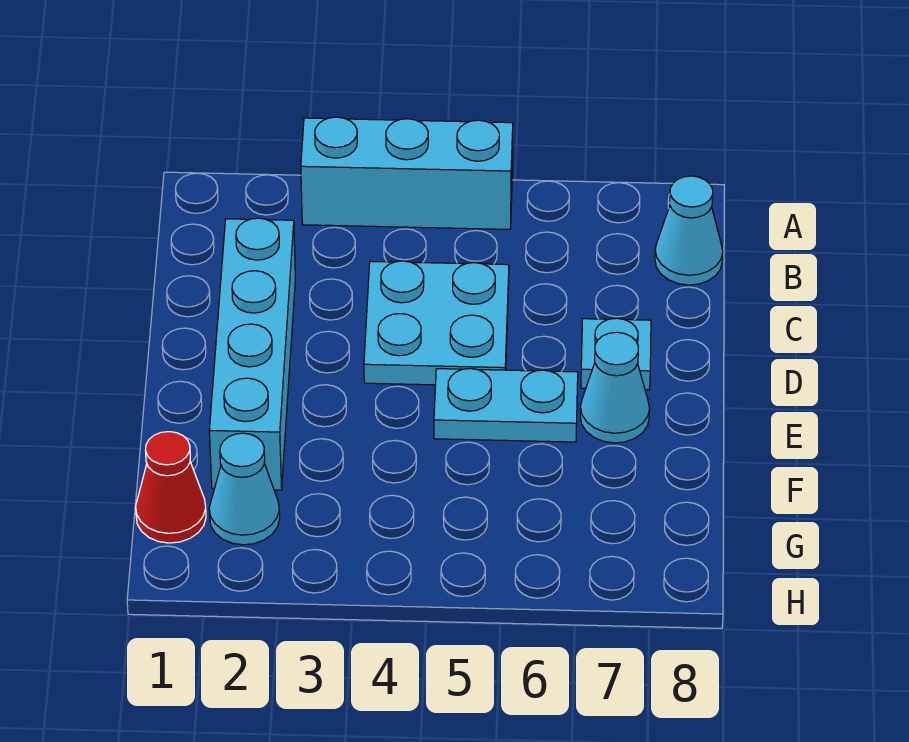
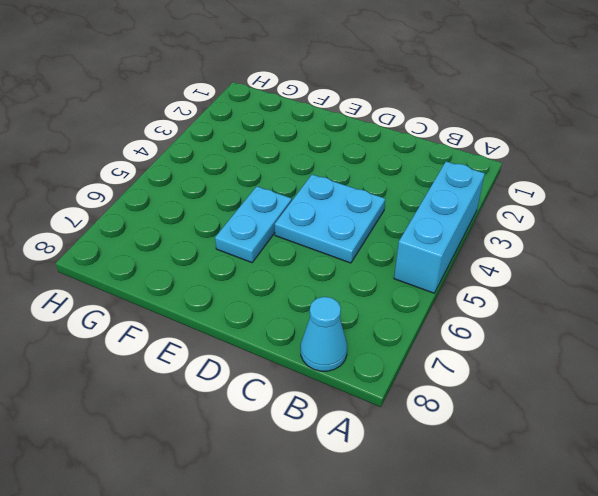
none -> cyan 1x4 brick [209,218,295,490]
none -> cyan 1x1 plate [581,318,651,390]

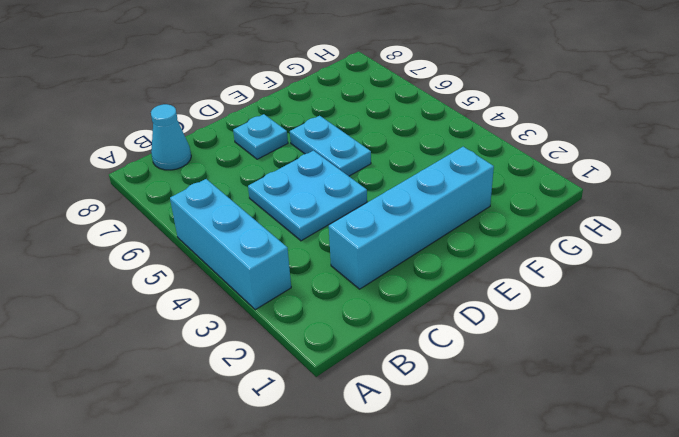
none -> cyan 1x1 cone [580,332,650,443]
none -> red 1x1 cone [136,432,206,543]

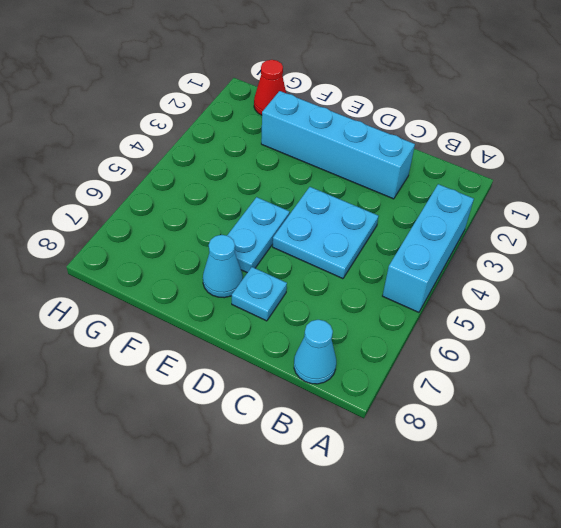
none -> cyan 1x1 cone [209,433,280,545]

